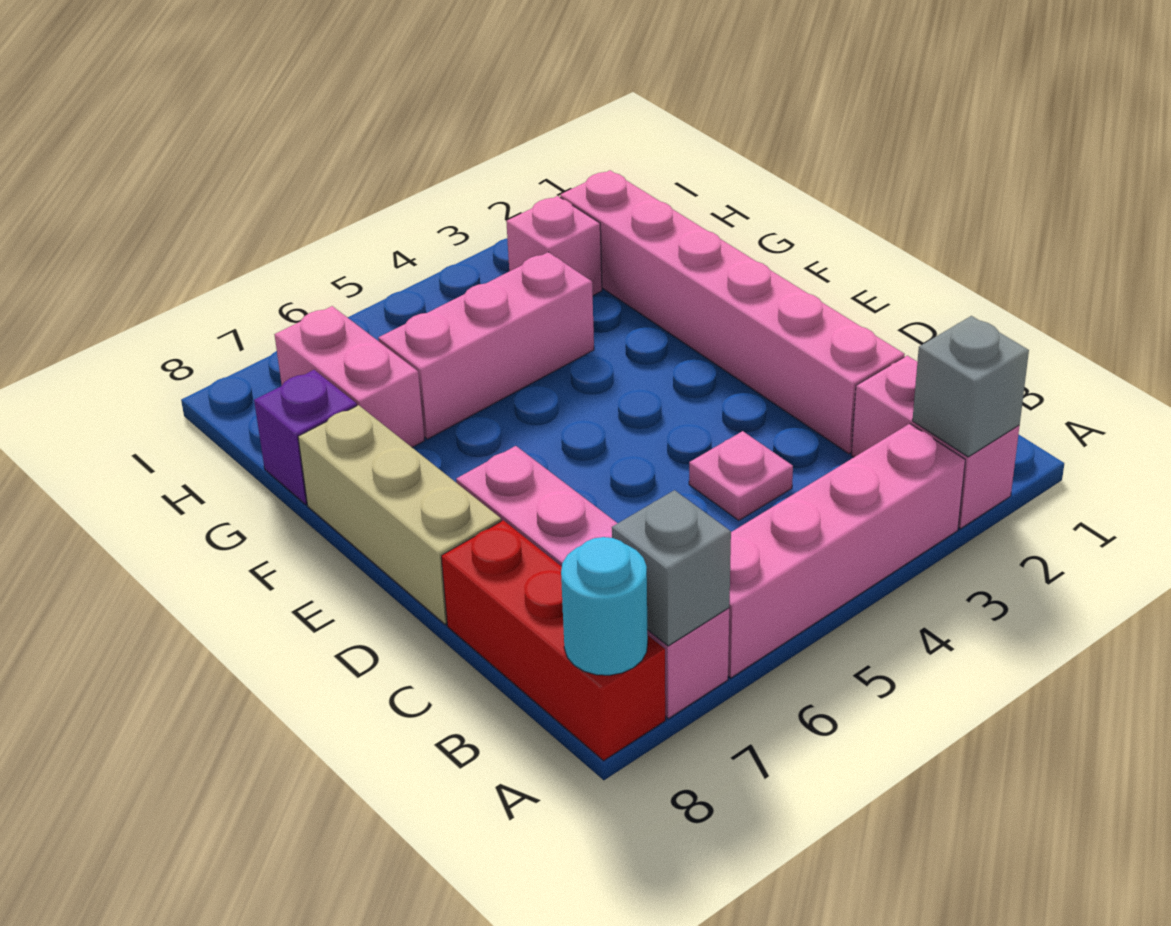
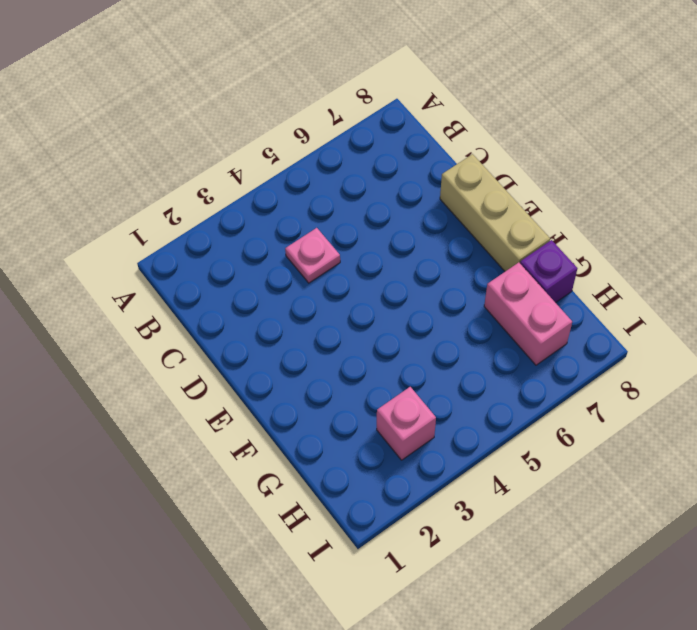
none -> pink 1x2 brick [852,356,1019,529]
none -> pink 1x4 brick [728,424,965,678]
none -> pink 1x4 brick [456,446,729,719]

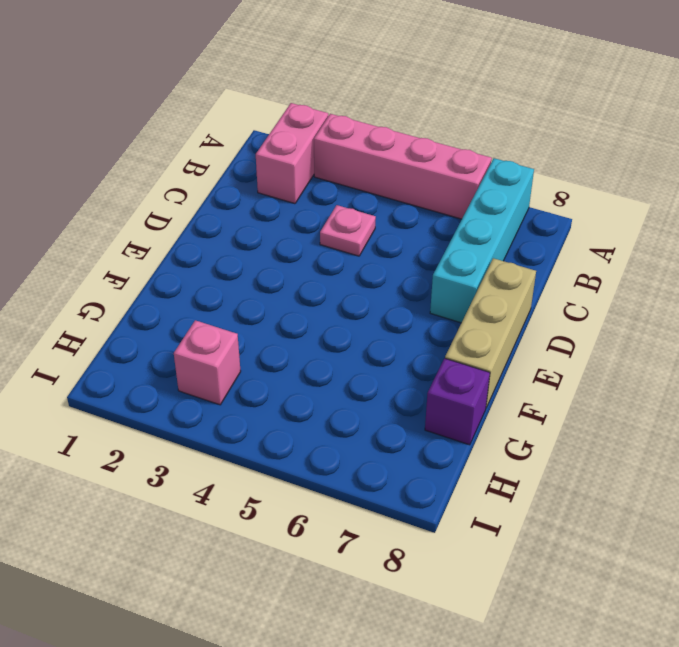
cyan 1x4 brick [430,158,534,323] -> pink 1x4 brick [456,446,729,719]
none -> red 1x3 brick [441,520,665,761]
none -> pink 1x6 brick [560,170,905,454]
none -> pink 1x3 brick [378,252,594,439]

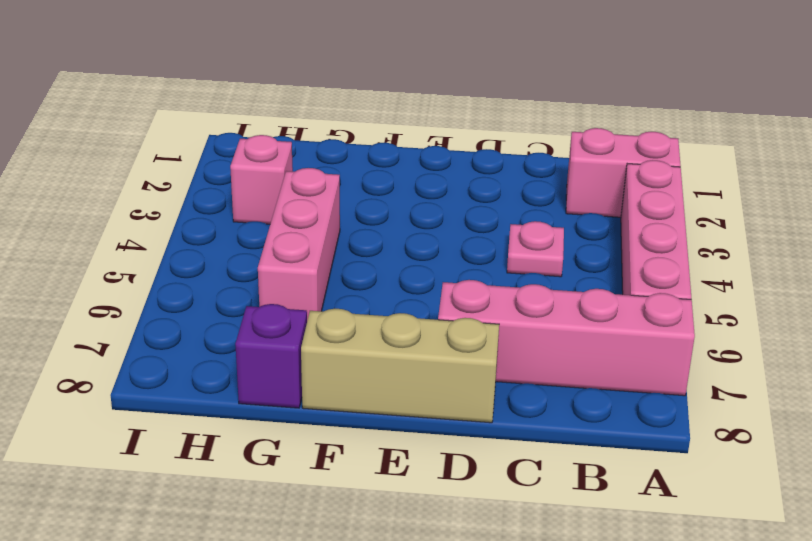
none -> red 1x3 brick [441,520,665,761]
none -> pink 1x6 brick [560,170,905,454]
none -> pink 1x2 brick [274,306,425,447]

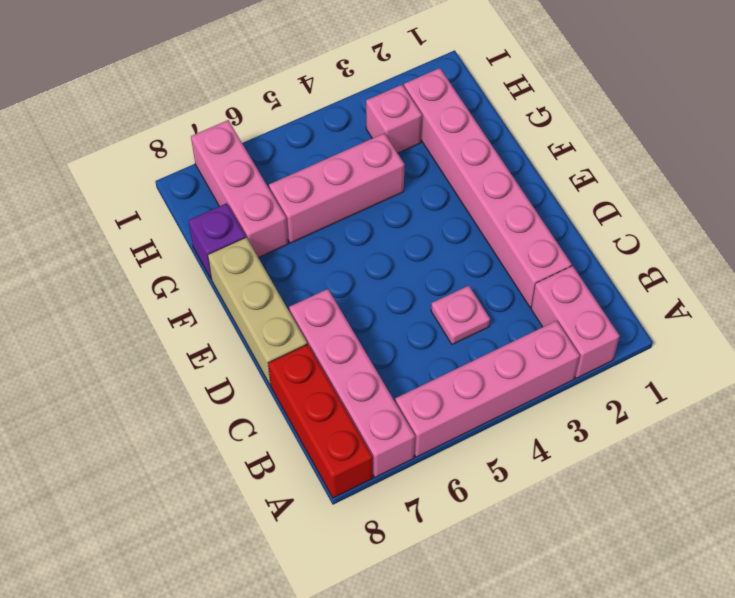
pink 1x3 brick [191,120,288,258] -> pink 1x2 brick [274,306,425,447]
none -> grey 1x1 brick [912,316,1029,457]
none -> grey 1x1 brick [612,490,731,646]
none -> cyan 1x1 round brick [561,537,648,675]

